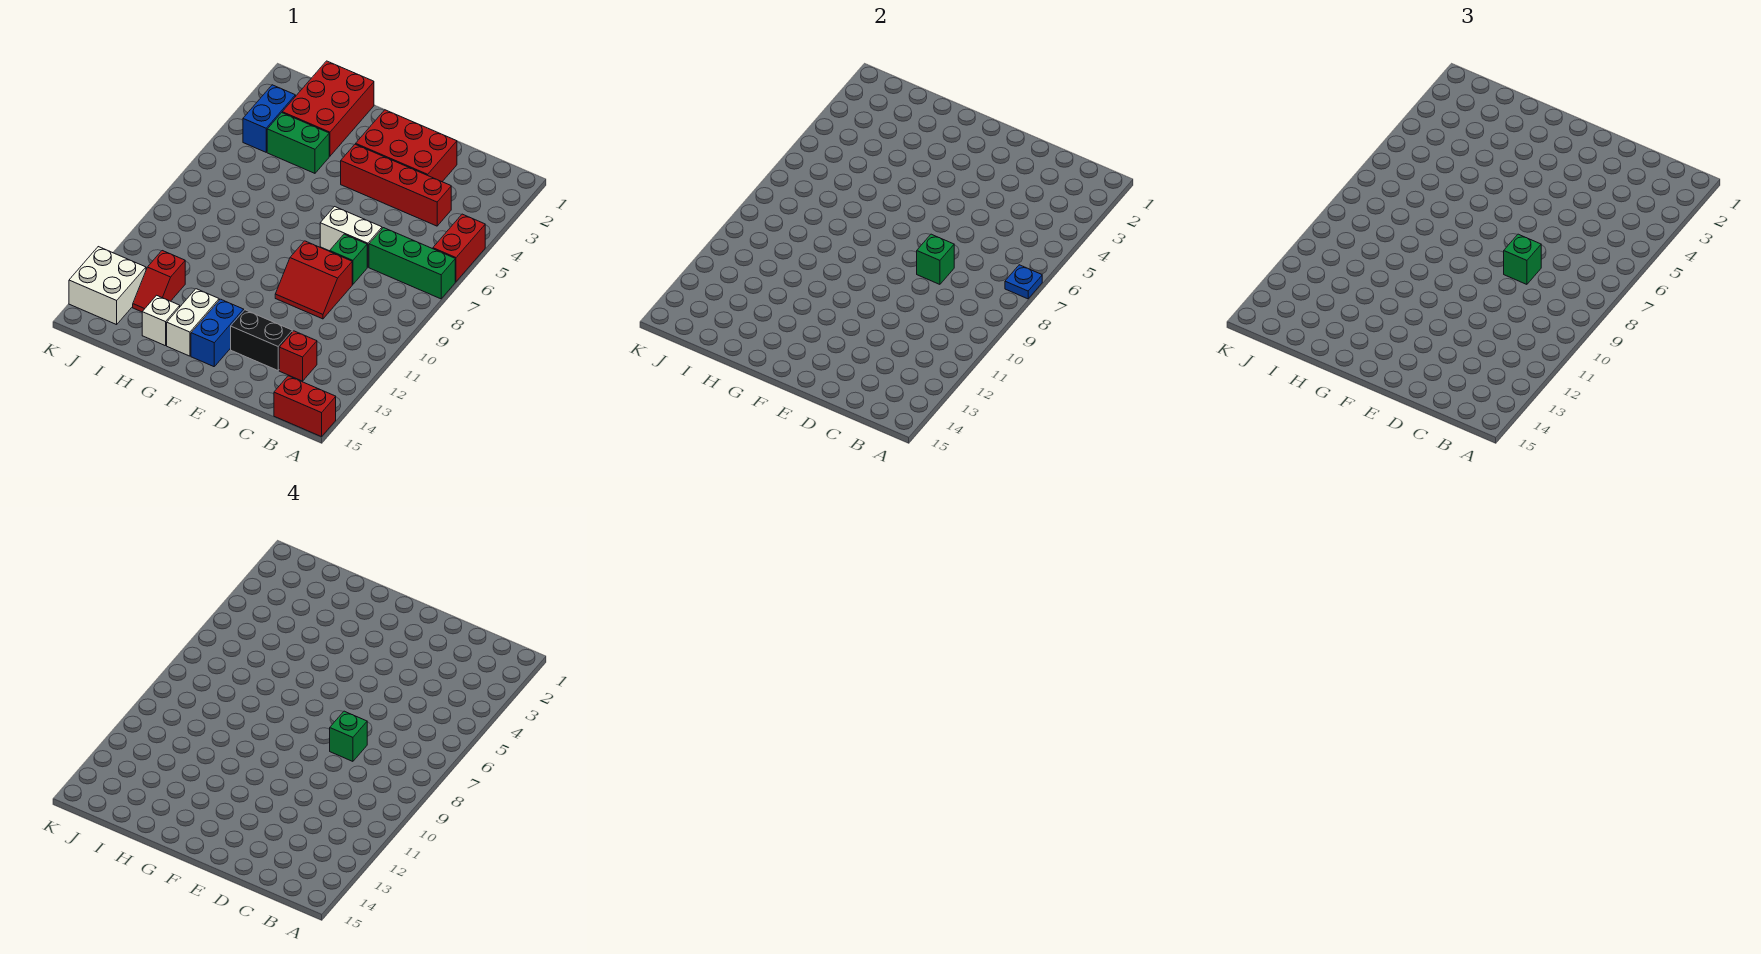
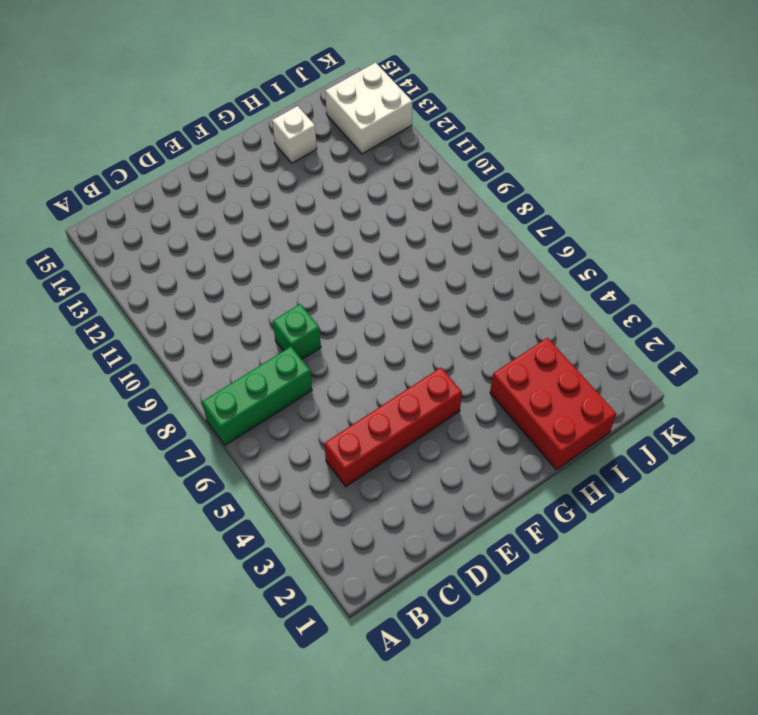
none -> red 1x2 brick [433,214,485,282]
none -> red 1x2 brick [274,376,336,437]
none -> red 1x1 brick [279,331,317,381]

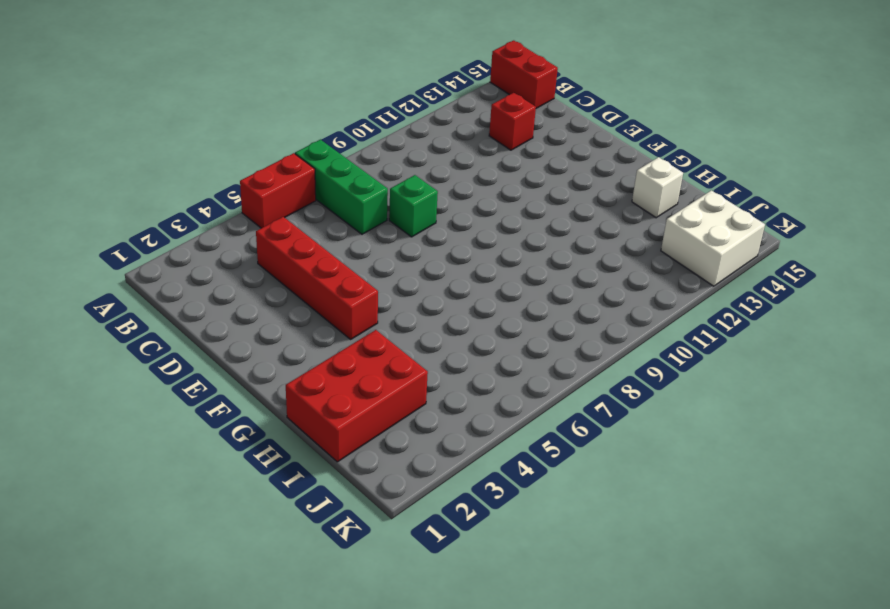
none -> red 2x3 brick [356,110,457,182]
none -> white 1x2 brick [320,207,382,267]
none -> red 2x2 slope [275,241,352,319]

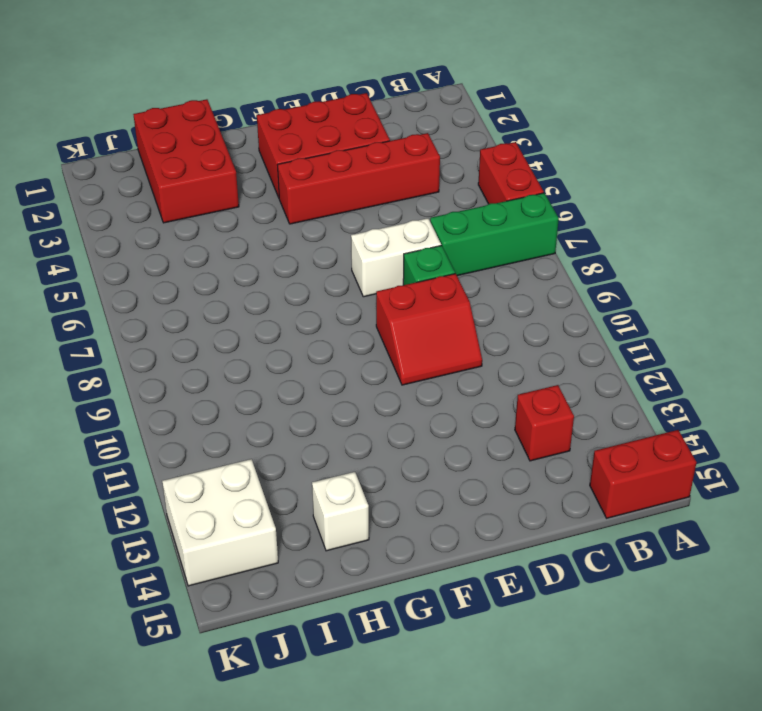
none -> black 1x2 brick [231,310,292,370]
none -> blue 1x2 brick [191,299,244,367]
none -> white 1x2 brick [167,289,219,356]

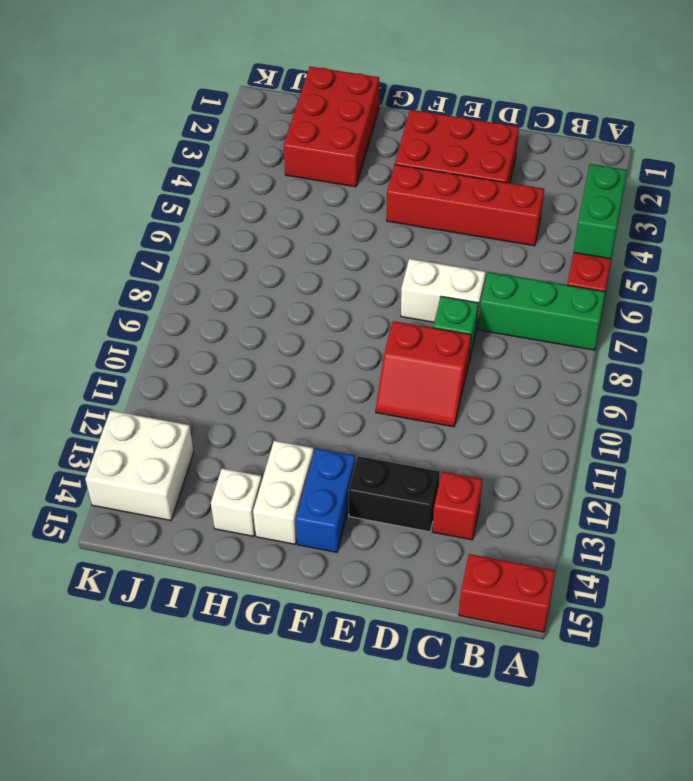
green 1x2 brick [574,164,627,259] -> green 1x2 brick turned to [267,113,329,173]
none -> red 1x2 slope [133,251,185,312]
none -> blue 1x2 brick [243,85,295,152]
none -> blue 1x1 plate [1005,265,1042,299]

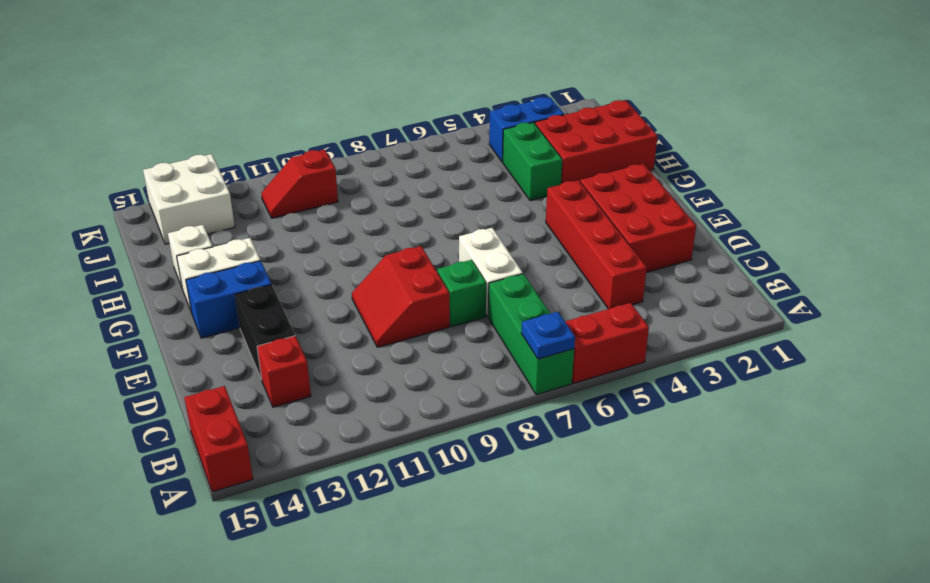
red 1x2 slope [261,150,338,218] -> red 1x2 slope moved to [133,251,185,312]
none -> green 1x1 brick [917,234,954,284]
none -> green 1x1 brick [1504,234,1541,284]
none -> green 1x1 brick [330,711,367,761]

